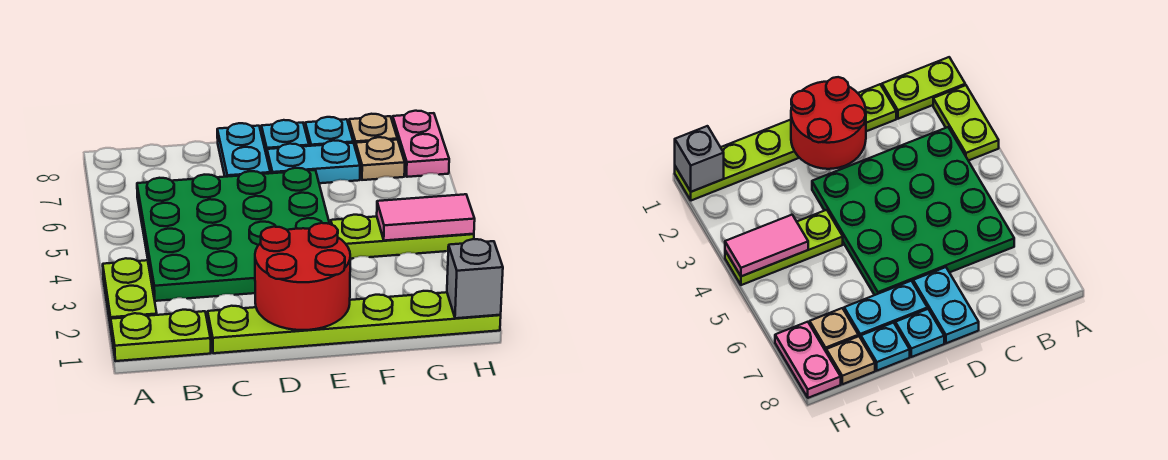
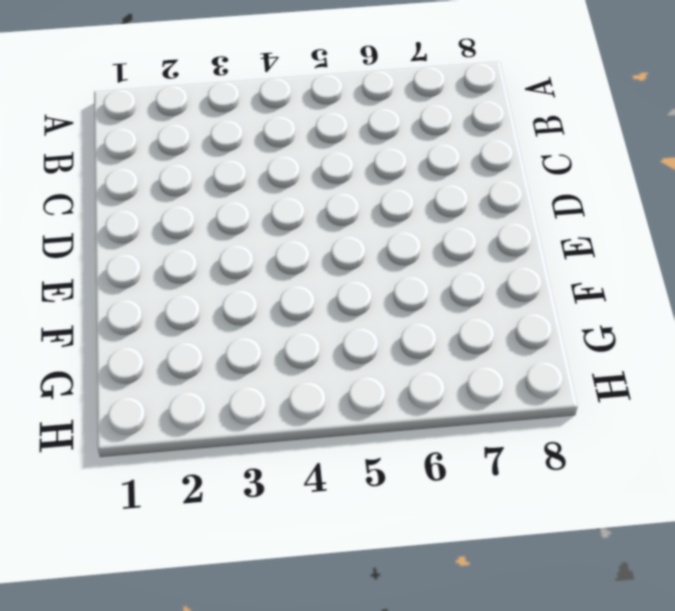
none -> lime 1x2 plate [111,310,211,361]
none -> lime 1x2 plate [103,258,157,328]
none -> green 4x4 plate [137,168,330,301]

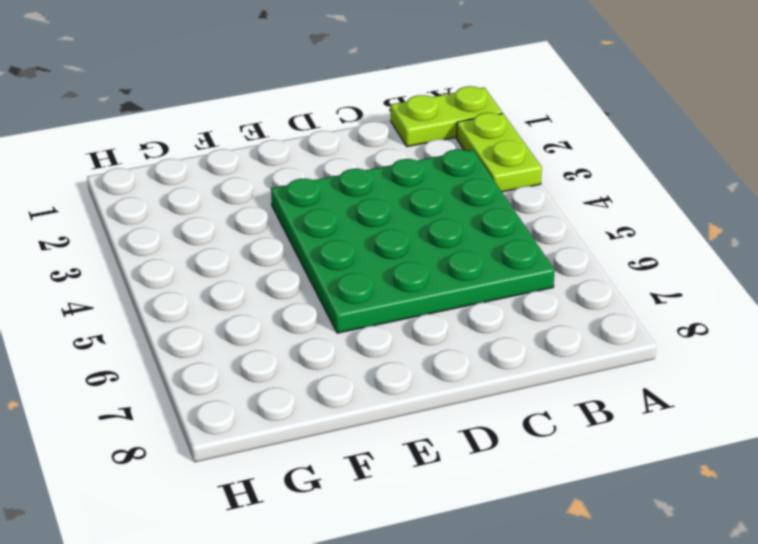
none -> lime 1x6 plate [208,291,501,353]
none -> cyan 1x2 plate [217,123,270,177]
none -> cyan 1x2 plate [267,141,360,183]

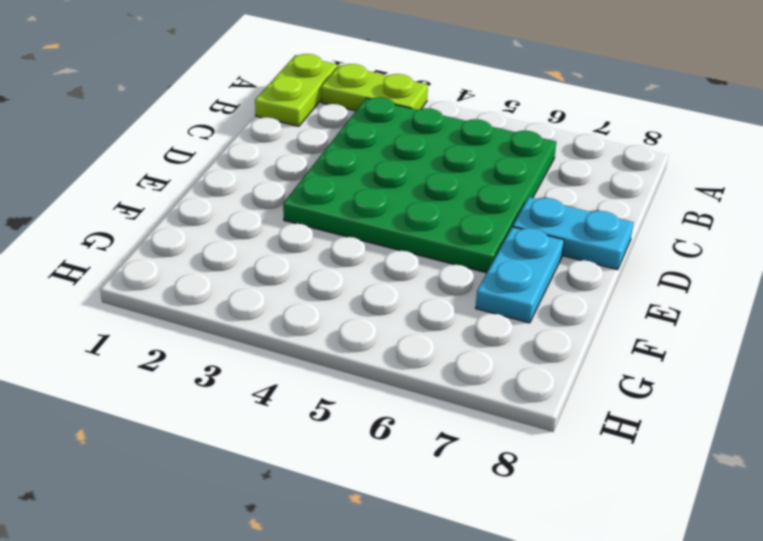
none -> lime 1x6 plate [208,291,501,353]
none -> cyan 1x1 plate [261,120,309,156]
none -> lime 1x3 plate [331,215,474,259]

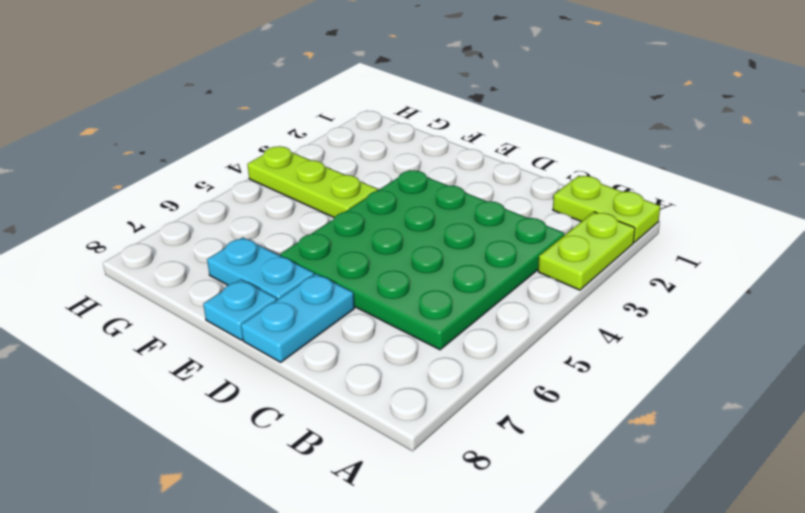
none -> lime 1x6 plate [208,291,501,353]
none -> cyan 1x1 plate [305,117,353,146]
none -> tan 1x1 plate [356,137,405,180]

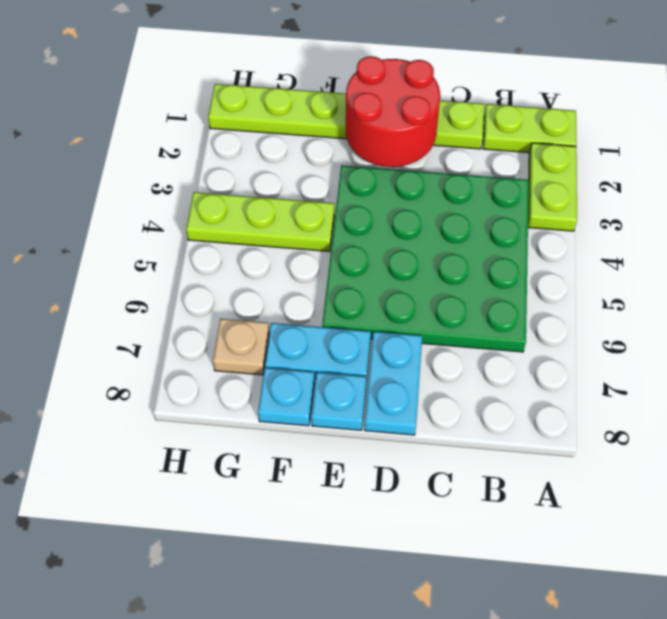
none -> tan 1x1 plate [349,114,397,149]
none -> pink 1x2 plate [393,111,449,177]
none -> pink 1x2 tile [377,194,475,241]

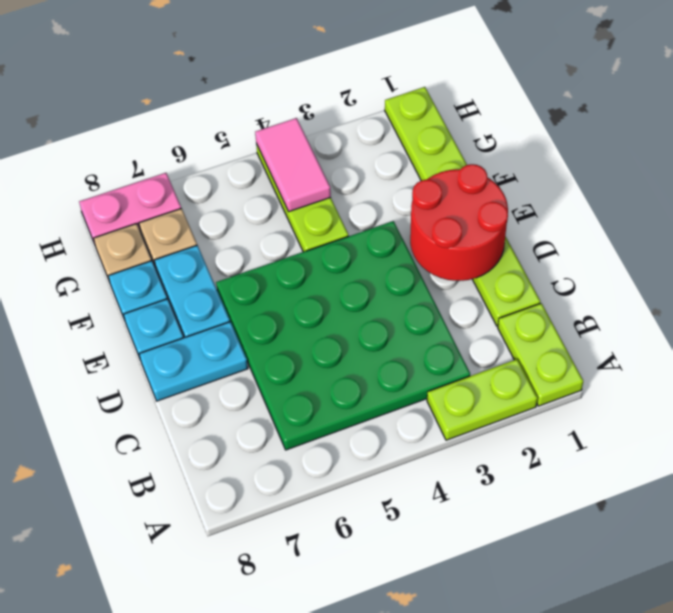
none -> grey 1x1 brick [447,239,503,318]

